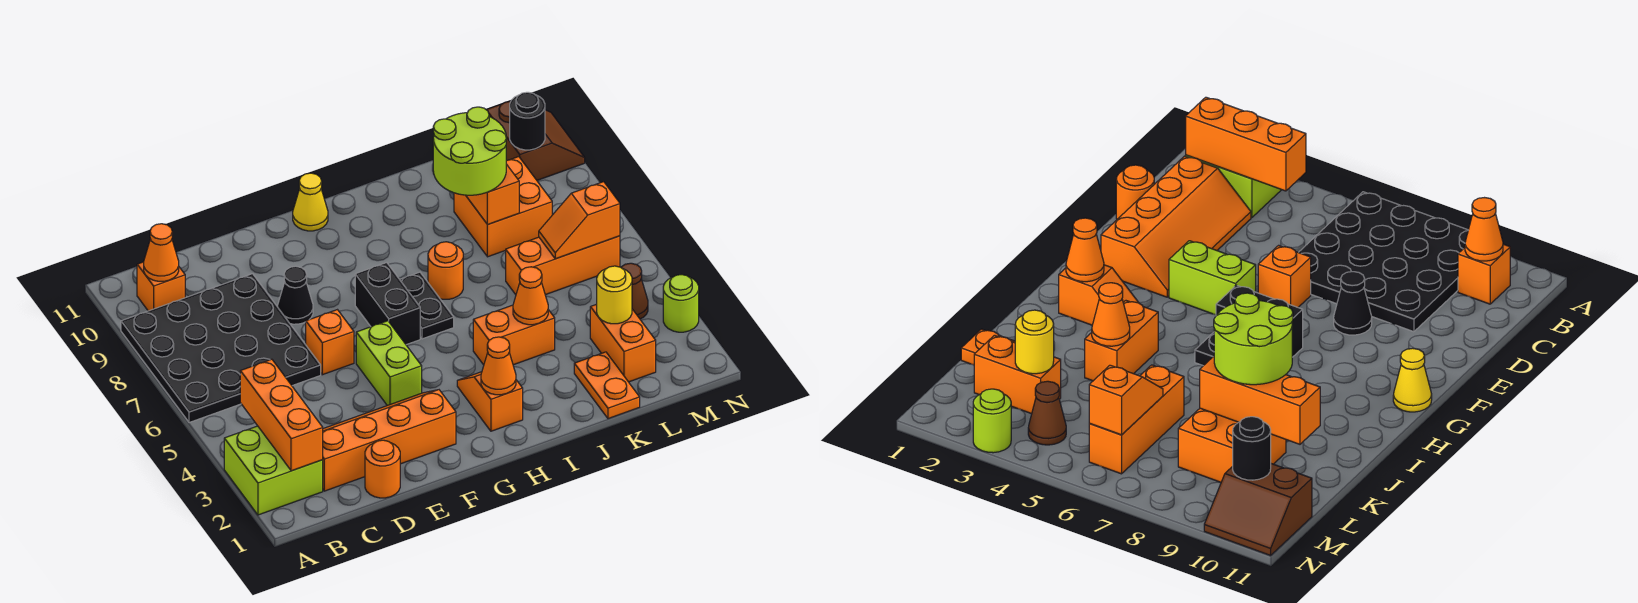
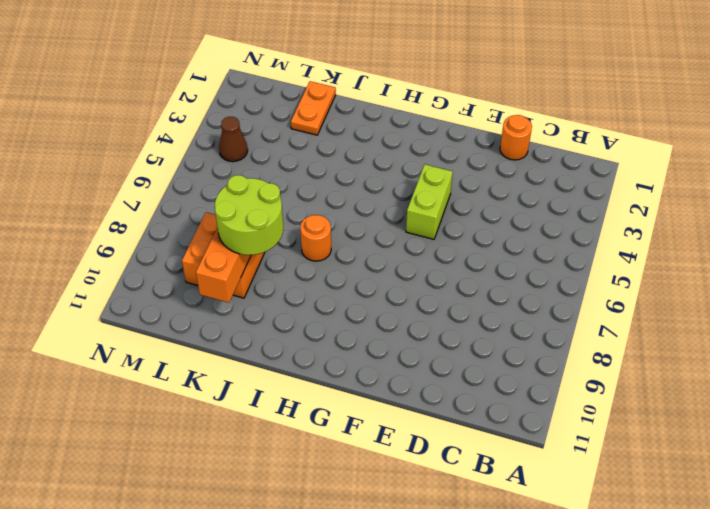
none -> lime 2x2 brick [224,426,323,515]
none -> black 4x4 plate [121,274,321,423]
none -> orange 1x1 brick [137,262,185,311]
none -> orange 2x4 slope [323,390,456,491]

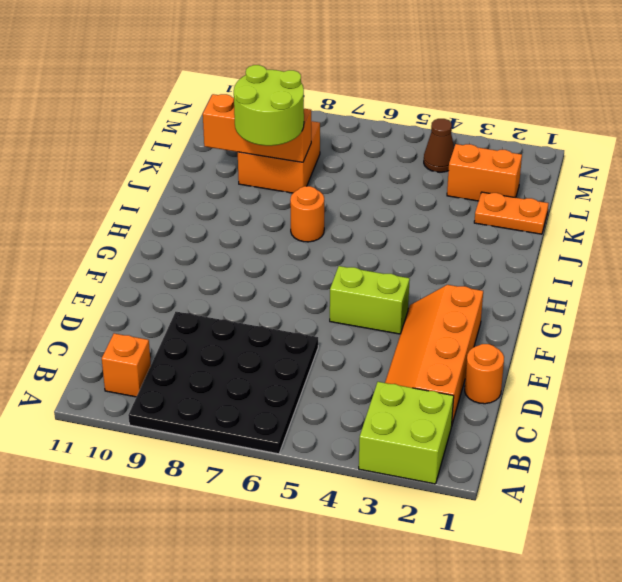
none -> orange 1x1 brick [306,310,354,375]
none -> black 1x1 cone [278,266,313,324]
none -> black 1x2 brick [355,263,420,345]
none -> yellow 1x1 cone [293,173,328,231]

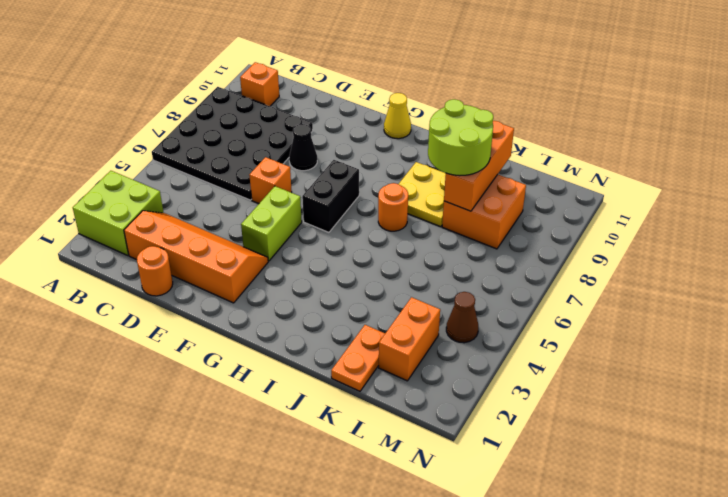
yellow 2x2 plate [399,162,446,227] -> none
none -> orange 1x2 slope [457,372,523,431]
none -> black 1x2 plate [400,272,454,339]
none -> orange 1x2 brick [473,305,555,365]
none -> orange 1x3 brick [506,236,620,295]

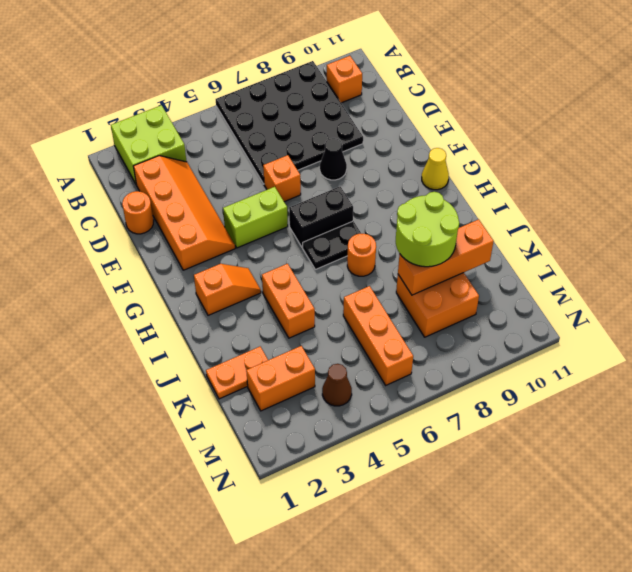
none -> brown 2x2 slope [486,101,585,180]
none -> lime 1x1 round brick [663,275,699,332]
none -> orange 1x3 brick [240,359,323,471]
none -> orange 1x1 cone [144,224,179,281]

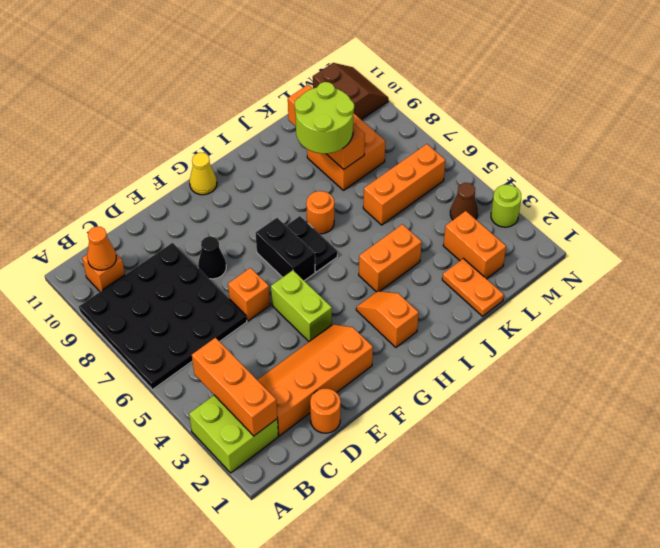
none -> orange 1x1 cone [481,337,516,395]
none -> orange 1x1 cone [513,267,548,325]
none -> yellow 1x1 round brick [597,266,632,324]
none -> orange 1x2 slope [539,182,620,259]

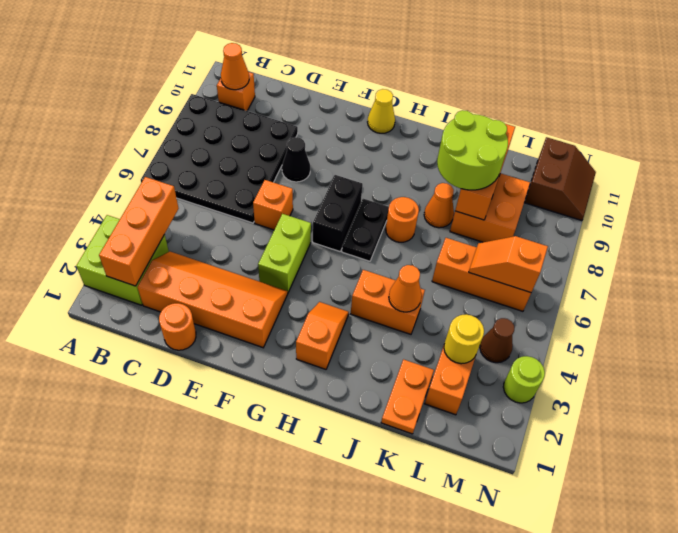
orange 1x1 cone [424,183,454,228] -> orange 1x1 cone moved to [481,337,516,395]
none -> black 1x1 round brick [510,92,545,150]

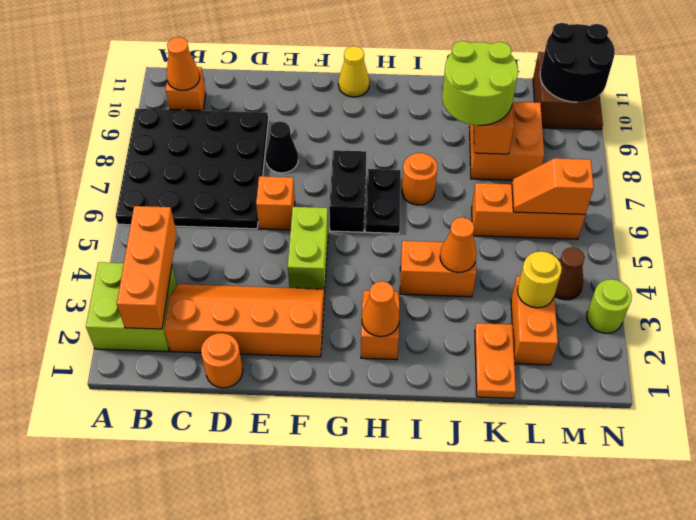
black 2x2 round brick [540,23,615,102] -> black 1x1 round brick [510,92,545,150]

